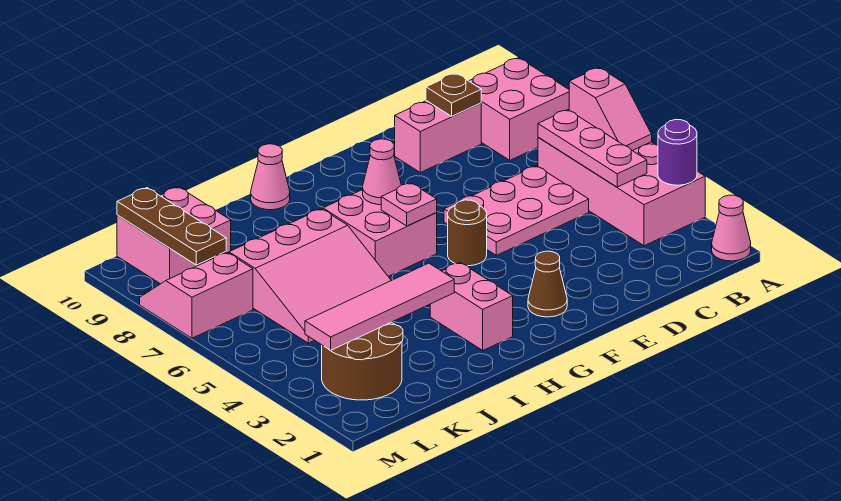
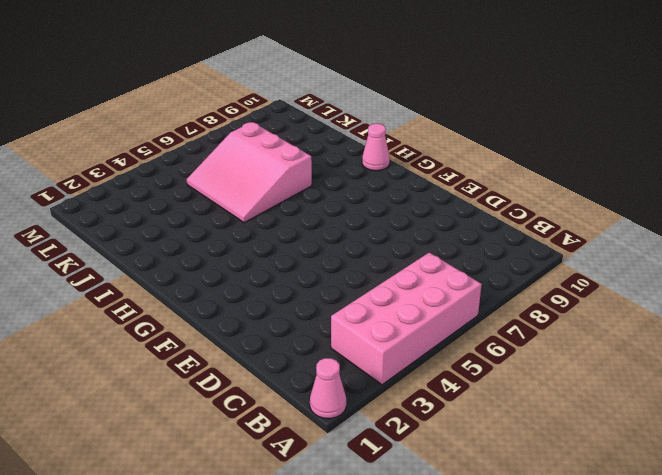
none -> pink 2x2 brick [469,58,569,160]
none -> pink 2x3 plate [444,166,589,255]
none -> pink 1x2 brick [395,101,481,172]

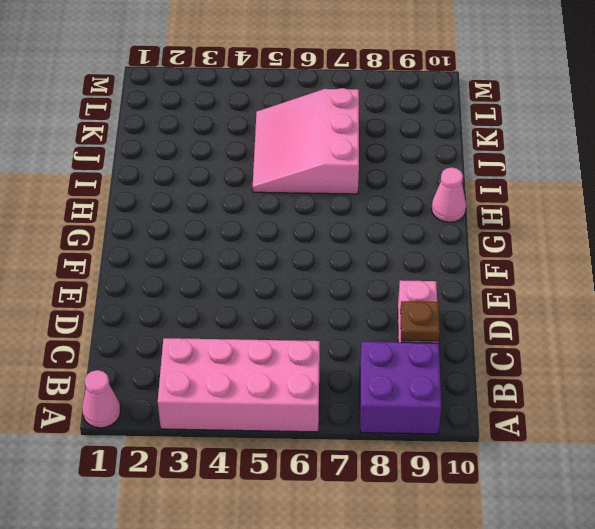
purple 2x2 brick [360,342,441,434] -> pink 2x2 brick [469,58,569,160]
none -> pink 2x3 plate [444,166,589,255]
none -> brown 1x1 cone [528,251,567,317]
none -> brown 1x1 round brick [448,200,487,266]

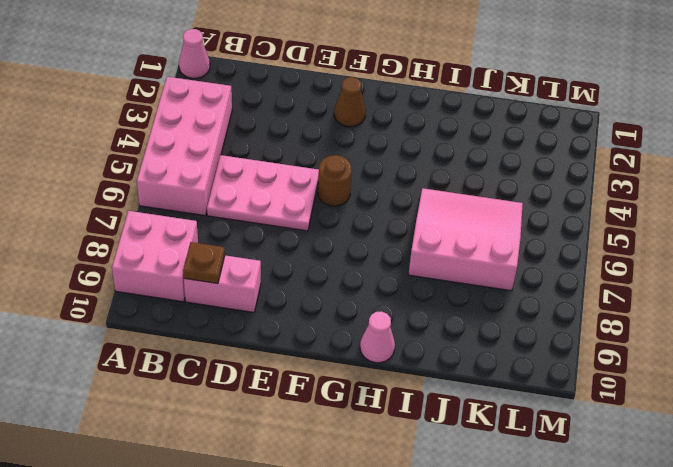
none -> pink 2x2 brick [323,190,437,276]
none -> pink 1x2 brick [430,262,513,350]
none -> brown 2x2 round brick [322,322,403,400]

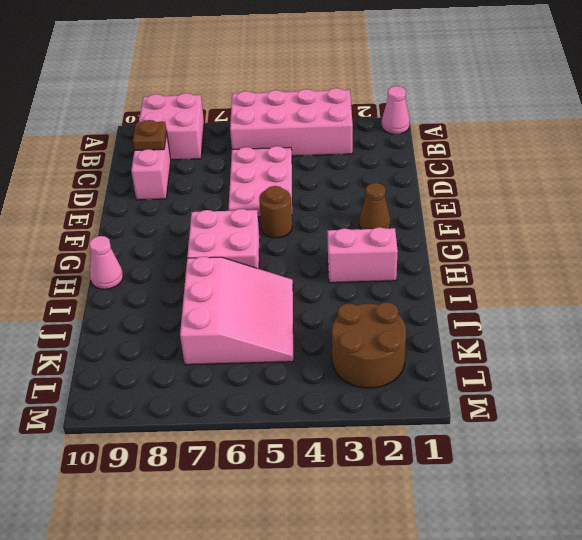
none -> pink 2x2 brick [117,187,231,284]
none -> pink 2x2 slope [140,252,253,338]
none -> purple 1x1 round brick [658,120,697,185]

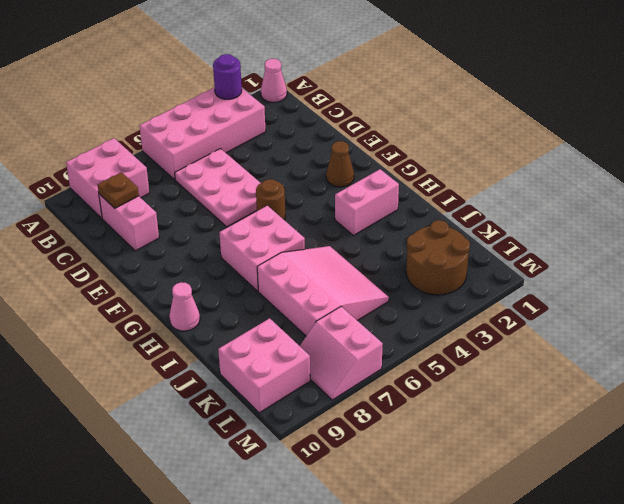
none -> pink 1x2 slope [569,68,652,151]
none -> pink 1x3 plate [538,110,647,187]
none -> pink 1x1 plate [381,183,437,226]

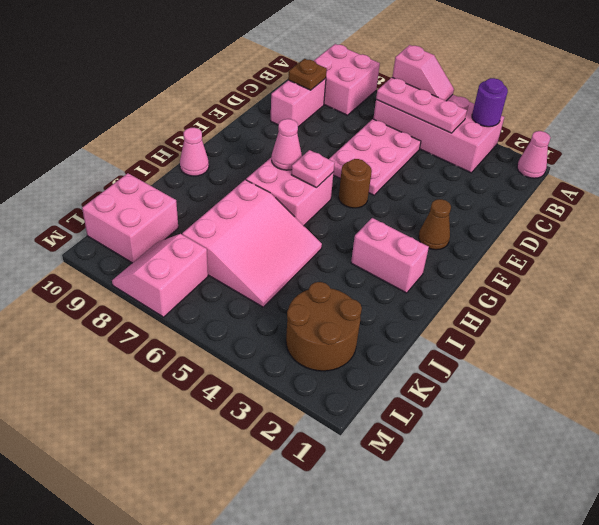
none -> pink 1x4 tile [305,263,454,350]
none -> brown 1x3 plate [117,188,226,265]

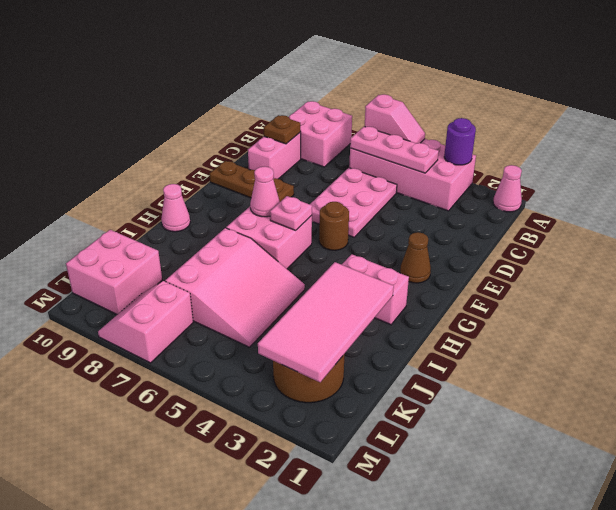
brown 1x3 plate [209,161,294,202] -> brown 1x3 plate moved to [117,188,226,265]
pink 2x4 tile [258,262,394,382] -> pink 1x4 tile [305,263,454,350]

